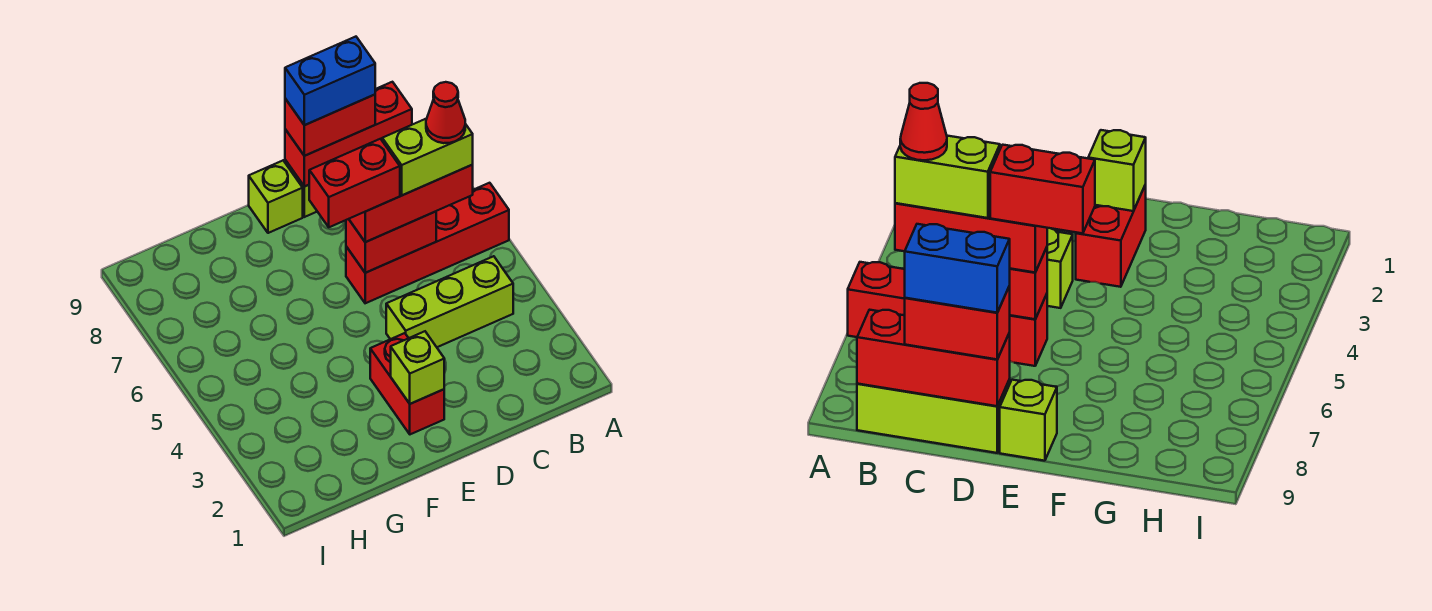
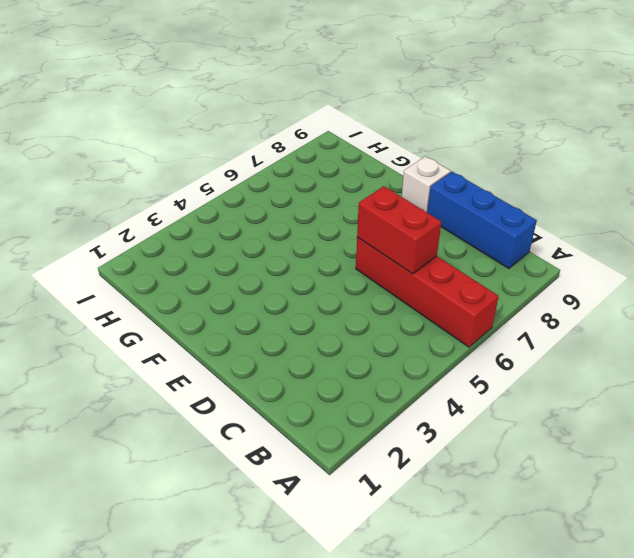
blue 1x3 brick [427,172,537,269] -> lime 1x3 brick [857,380,1010,453]
white 1x1 brick [402,156,451,212] -> lime 1x1 brick [249,161,303,233]
none -> lime 1x3 brick [386,256,513,347]
none -> red 1x2 brick [370,333,444,434]
none -> red 1x3 brick [285,82,412,187]

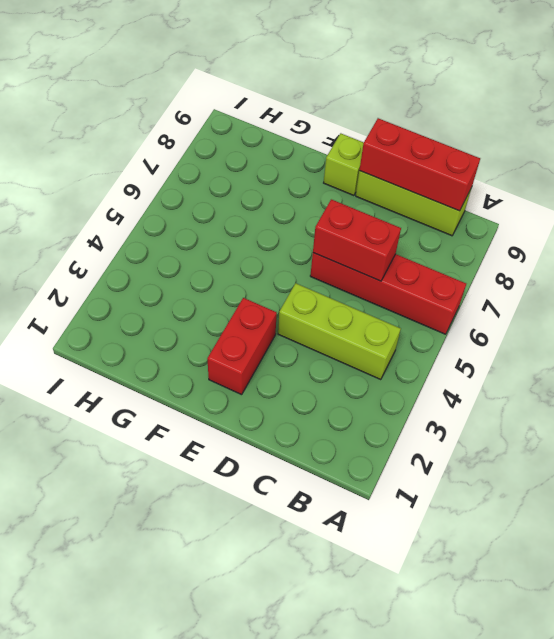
none -> lime 1x1 brick [391,331,444,404]
none -> red 1x3 brick [349,165,473,242]
none -> red 1x2 brick [285,95,375,156]

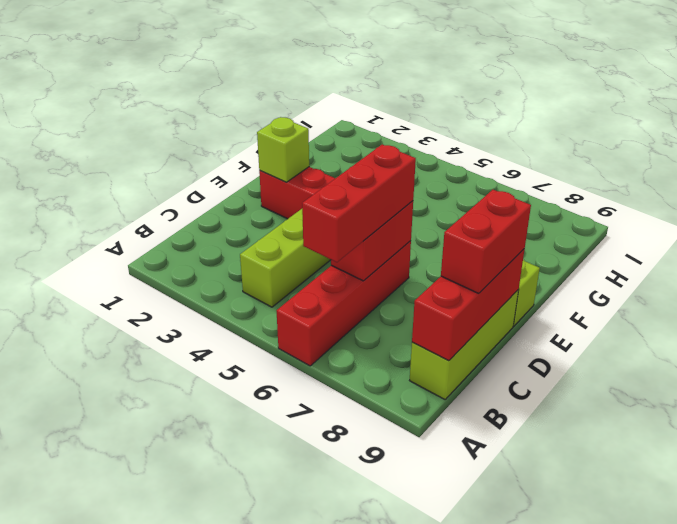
none -> lime 1x2 brick [382,119,473,195]
none -> blue 1x2 brick [285,37,375,125]
none -> red 1x2 brick [309,139,400,227]

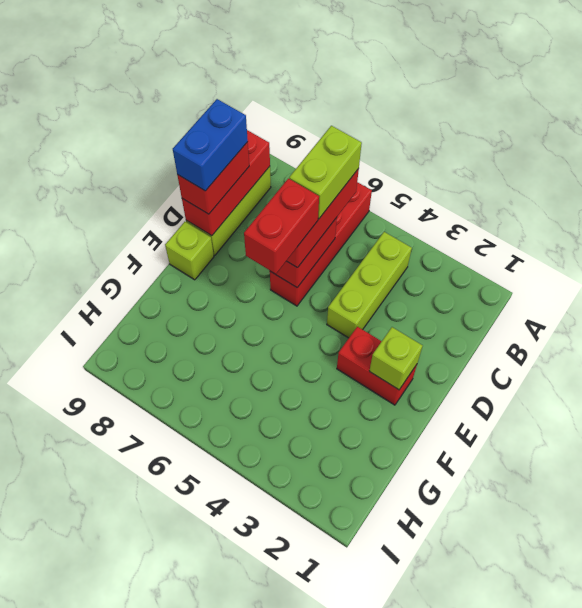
none -> red 1x1 cone [426,82,465,143]

